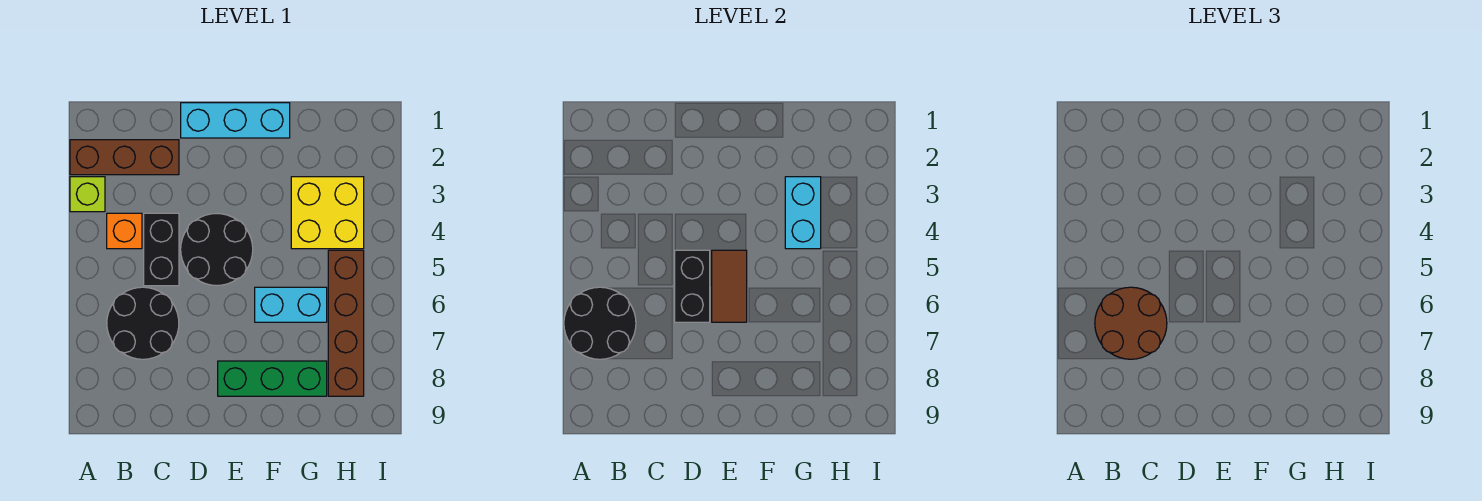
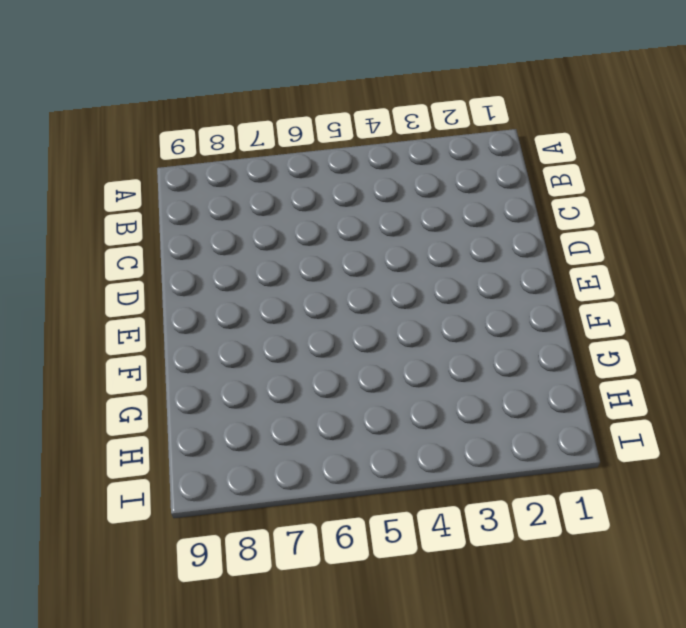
none -> brown 1x3 brick [70,140,179,175]
none -> lime 1x1 brick [70,177,105,212]
none -> orange 1x1 brick [107,213,142,249]

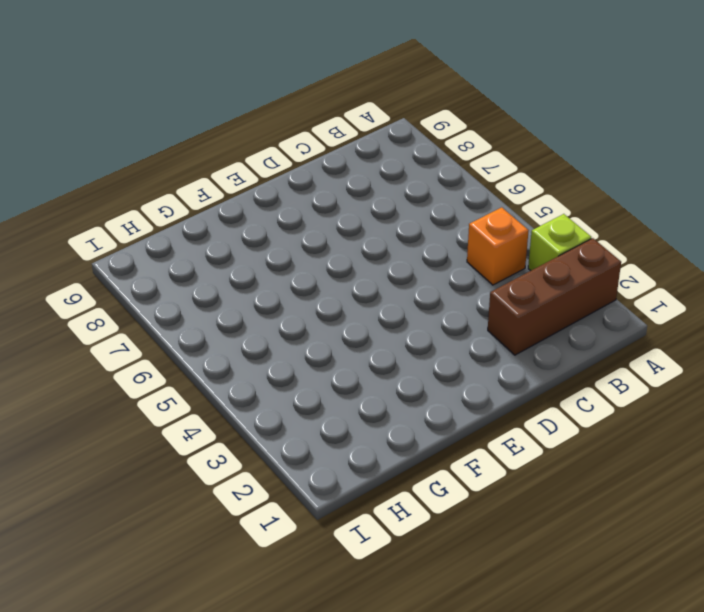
none -> black 2x2 round brick [107,287,179,359]
none -> black 1x2 brick [144,213,179,286]
none -> cyan 1x3 brick [181,103,290,138]

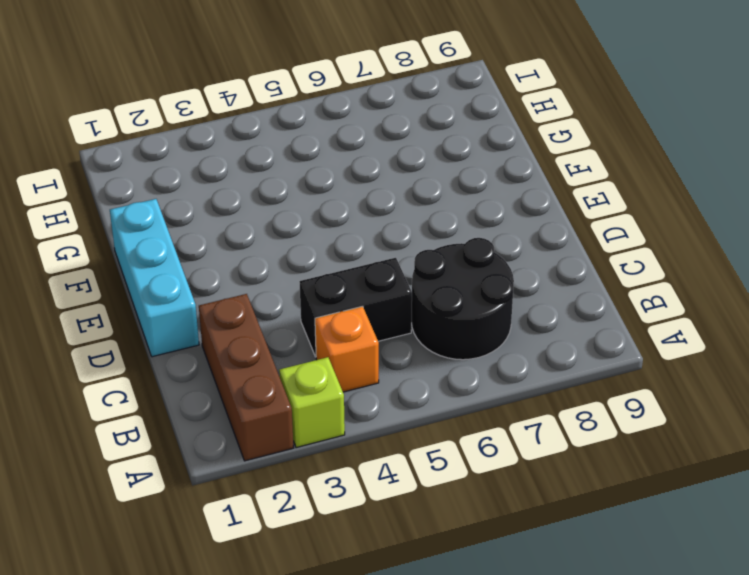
none -> black 2x2 round brick [181,213,253,286]
none -> green 1x3 brick [218,361,327,396]
none -> cyan 1x2 brick [255,287,327,322]

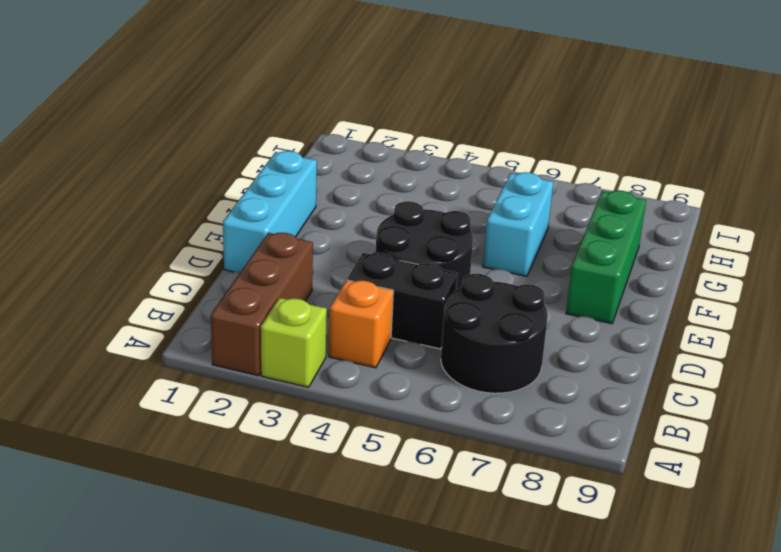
none -> yellow 2x2 brick [291,177,364,249]
none -> brown 1x4 brick [328,250,364,396]
none -> black 2x2 round brick [564,287,636,359]

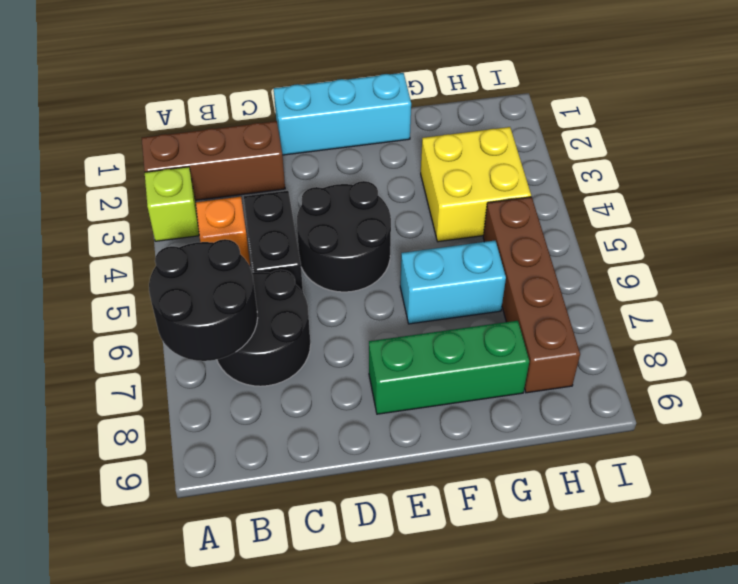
none -> black 1x2 brick [675,250,710,322]
none -> brown 1x2 tile [712,250,747,322]
none -> cyan 1x2 brick [785,177,821,249]

